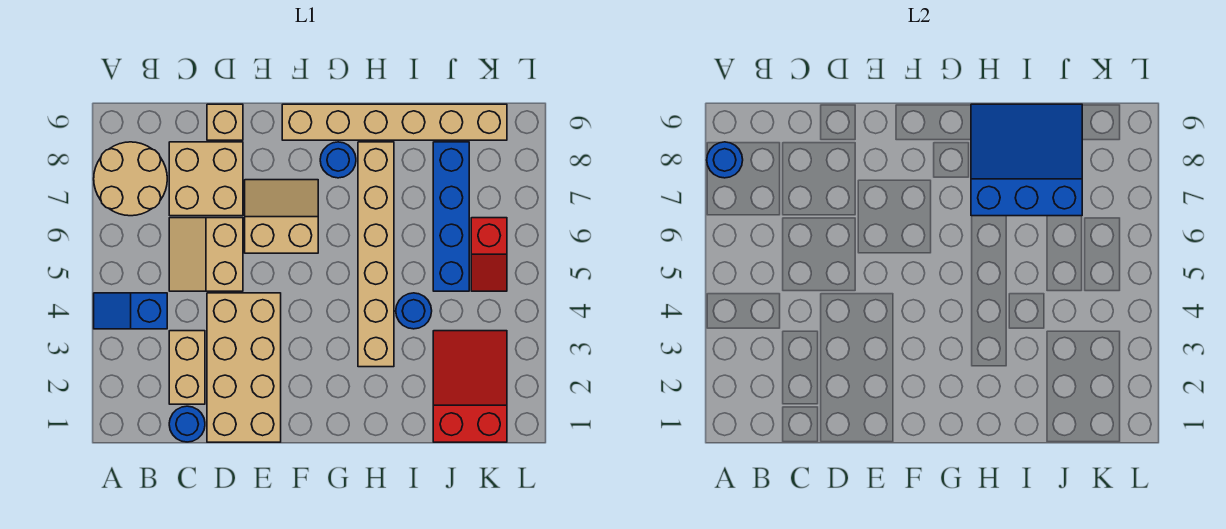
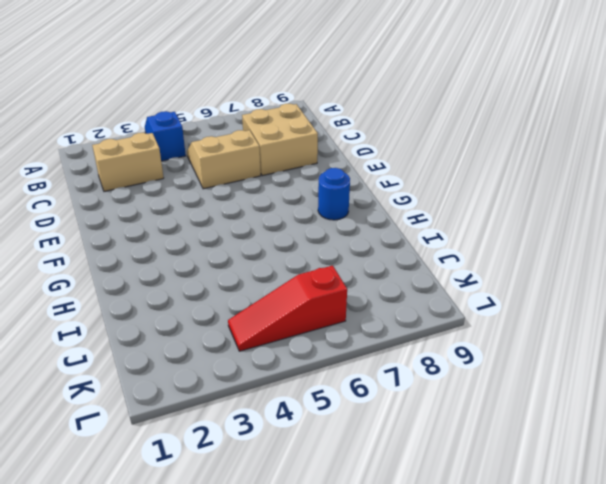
red 1x3 slope [228,266,347,351] -> red 1x2 slope [471,218,507,291]
none -> tan 2x2 round brick [94,142,167,216]
none -> blue 1x1 round brick [169,406,205,442]
none -> tan 2x4 brick [207,293,281,442]

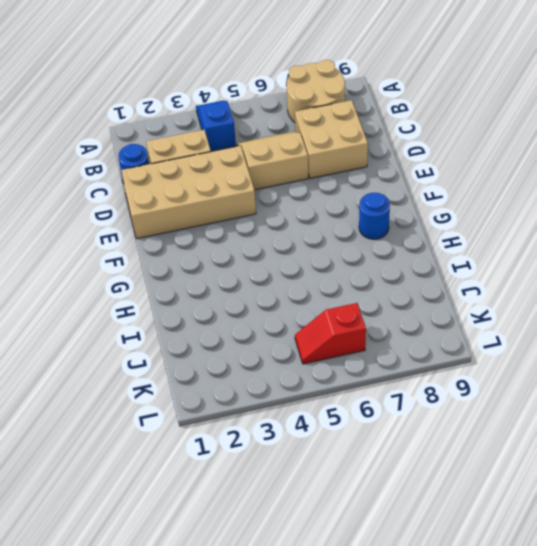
none -> tan 1x1 brick [207,104,243,140]
none -> tan 2x2 slope [245,180,318,253]
none -> tan 1x6 brick [282,104,507,140]

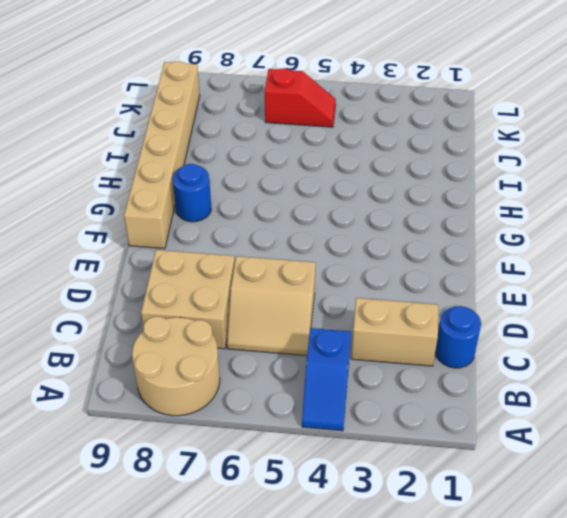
none -> tan 2x4 brick [207,293,281,442]
none -> tan 1x1 brick [207,104,243,140]
none -> tan 2x2 slope [245,180,318,253]

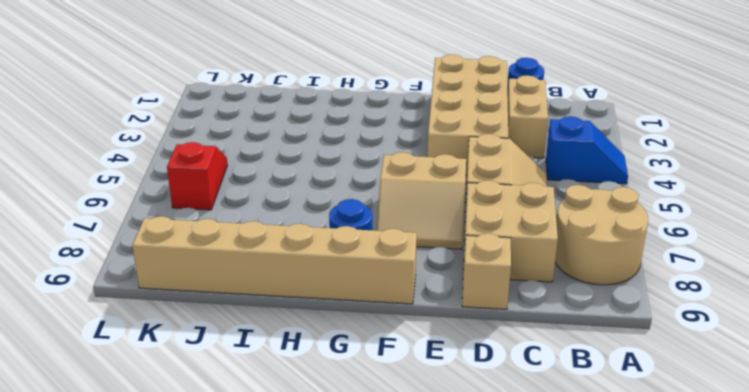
none -> tan 1x6 brick [358,142,394,367]
none -> blue 1x1 round brick [396,293,432,329]
none -> red 2x3 slope [433,331,507,442]

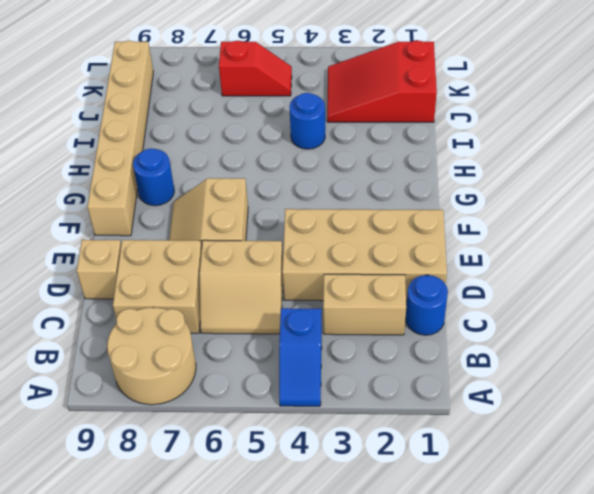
none -> tan 1x6 brick [358,142,394,367]
none -> blue 1x4 brick [433,142,469,291]
none -> blue 1x1 round brick [707,142,743,178]

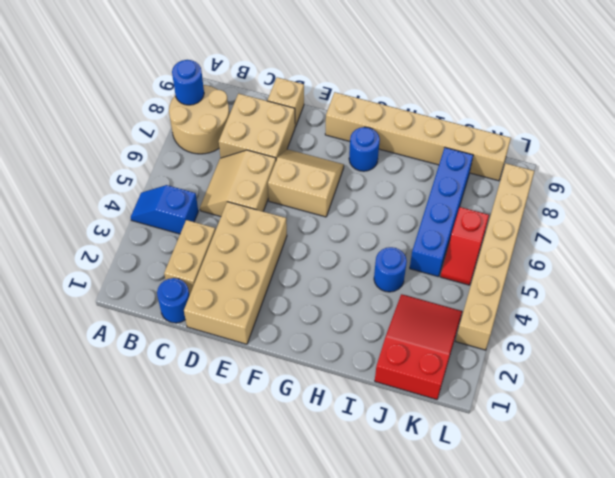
tan 1x6 brick [456,163,534,350] -> tan 1x6 brick moved to [358,142,394,367]
none -> blue 3x3 slope [971,104,1082,216]

